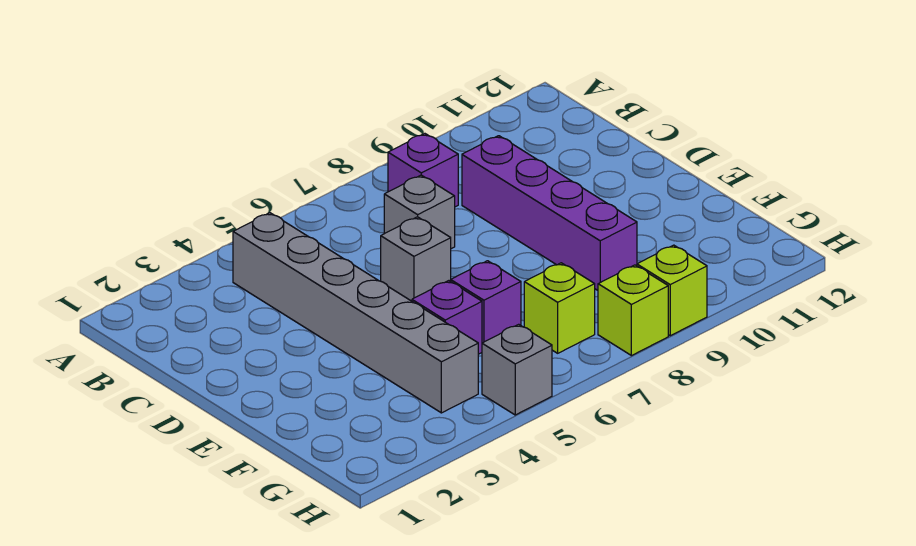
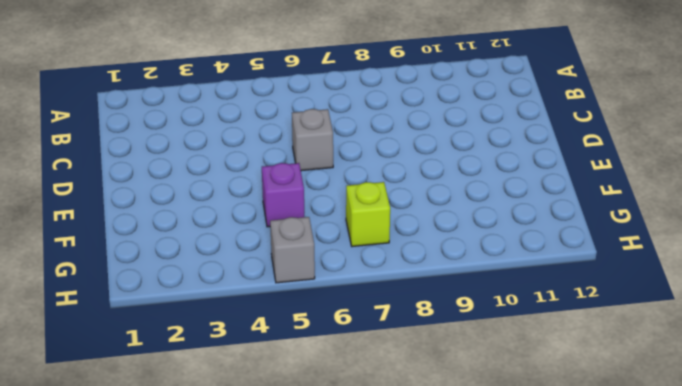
none -> grey 1x6 brick [233,213,478,413]
none -> purple 1x1 brick [388,134,458,207]

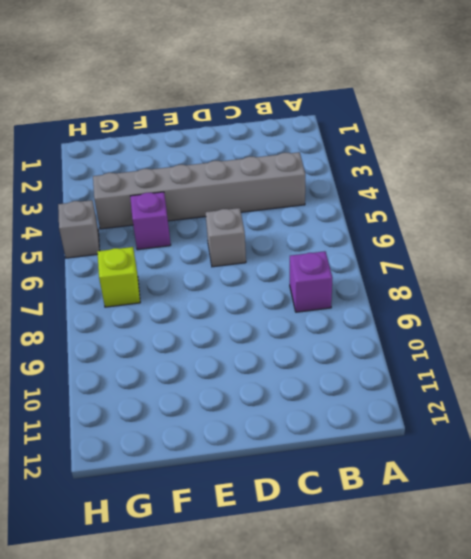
none -> grey 1x1 brick [384,175,455,249]
none -> purple 1x4 brick [462,136,637,290]

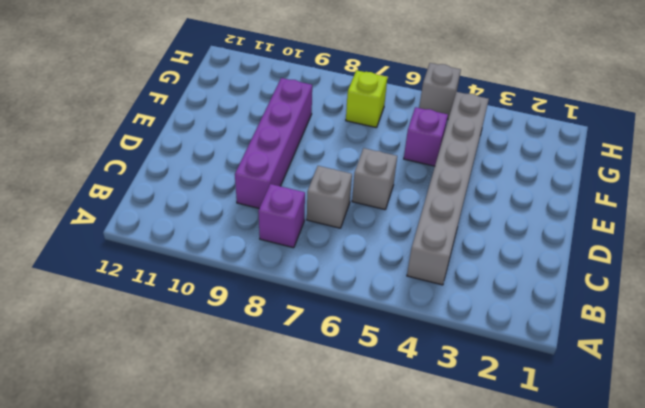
none -> purple 1x1 brick [451,261,521,343]
none -> lime 1x1 brick [598,265,668,356]

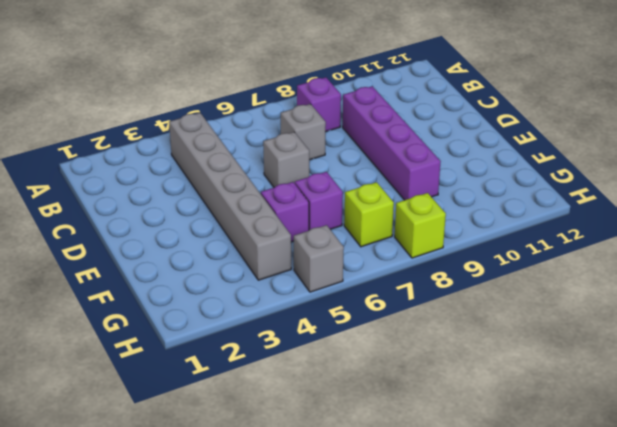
none -> lime 1x1 brick [637,245,707,336]

